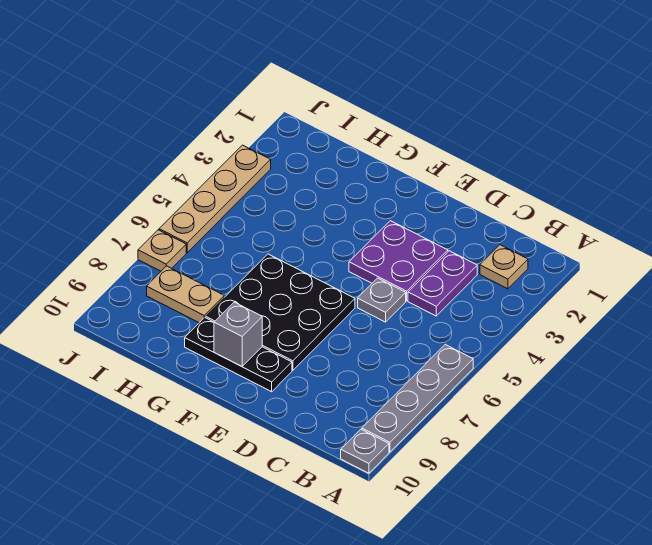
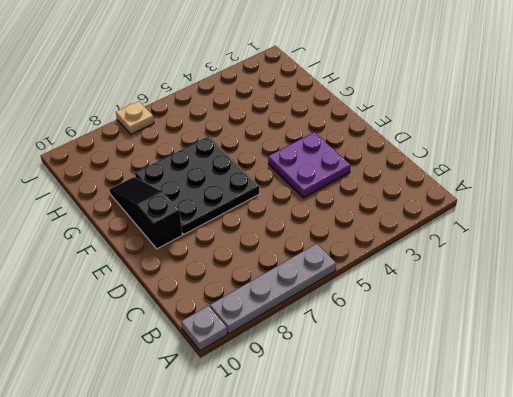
black 1x3 slope [109,177,182,249] -> black 1x3 plate [185,317,292,392]
none -> tan 1x1 plate [480,245,528,289]
none -> purple 1x2 plate [408,251,477,316]
none -> grey 1x1 plate [358,278,406,322]

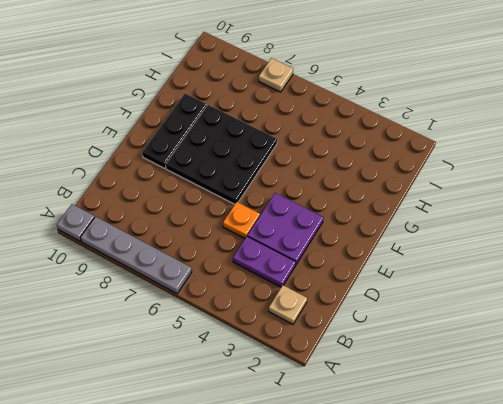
orange 1x1 plate [223,202,260,238] -> grey 1x1 plate [358,278,406,322]
none -> tan 1x2 plate [147,266,224,323]
none -> tan 1x4 plate [159,145,271,252]
none -> grey 1x1 brick [214,302,262,366]

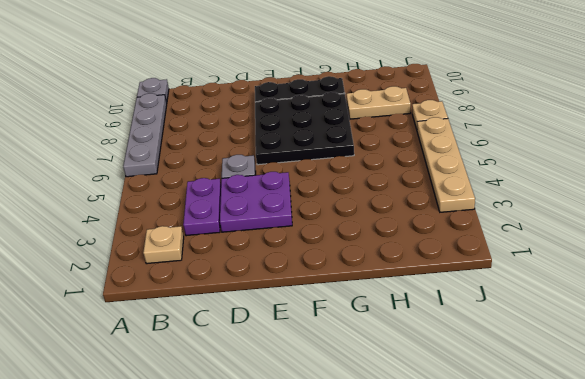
none -> grey 1x1 brick [214,302,262,366]

